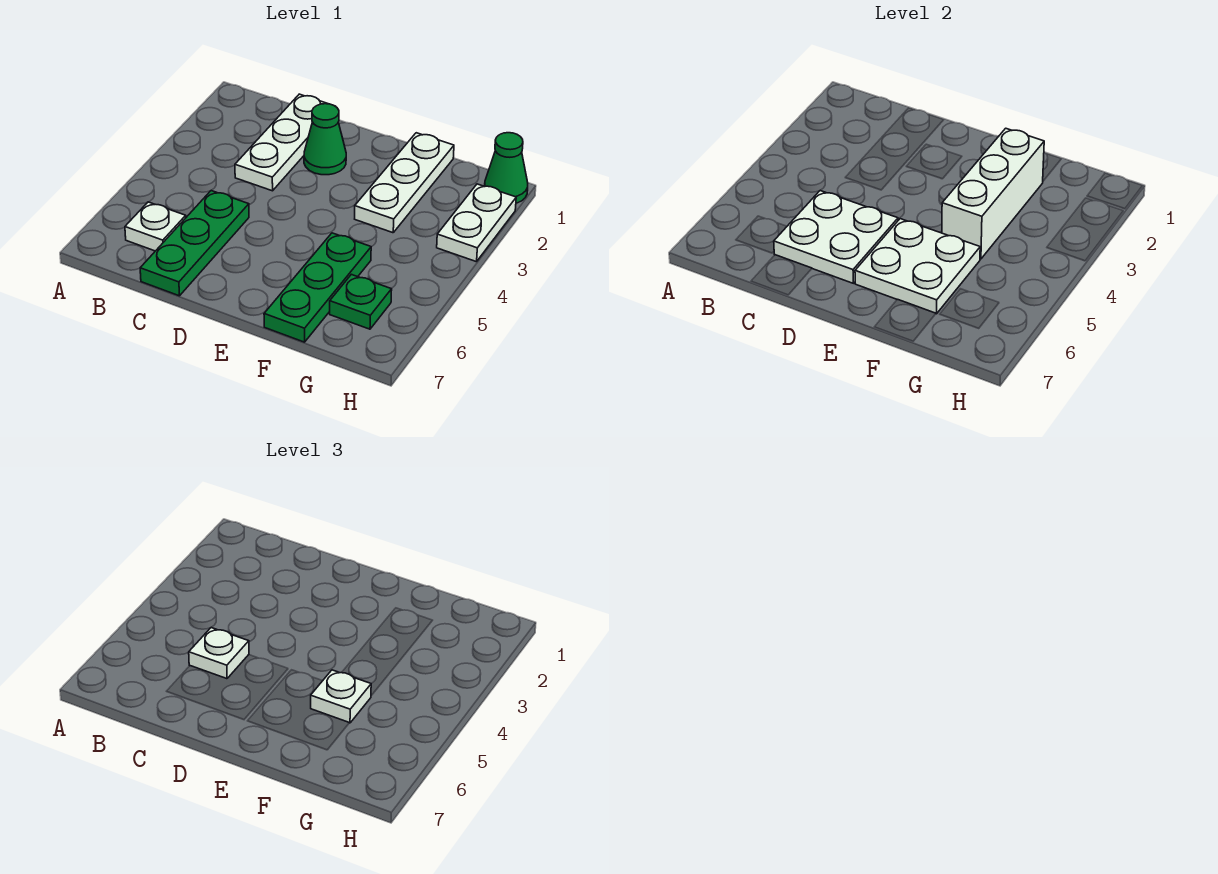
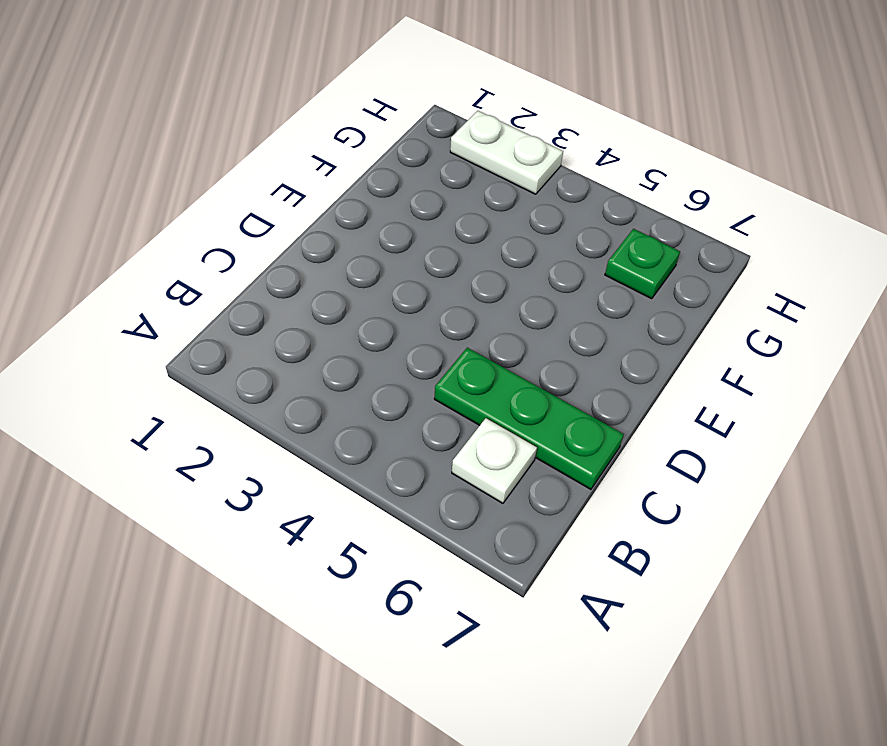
none -> white 1x3 plate [235,94,328,191]
none -> green 1x1 cone [304,104,346,175]
none -> white 1x3 plate [355,133,454,233]

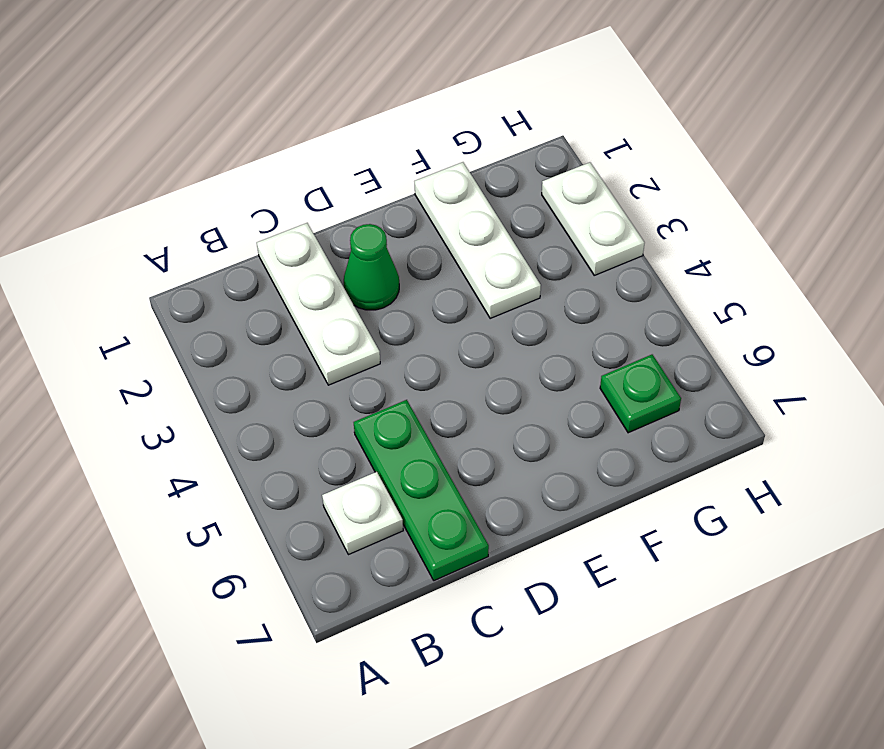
none -> green 1x3 plate [264,233,371,342]
none -> green 1x1 cone [485,133,528,203]
none -> white 2x2 plate [774,190,898,283]

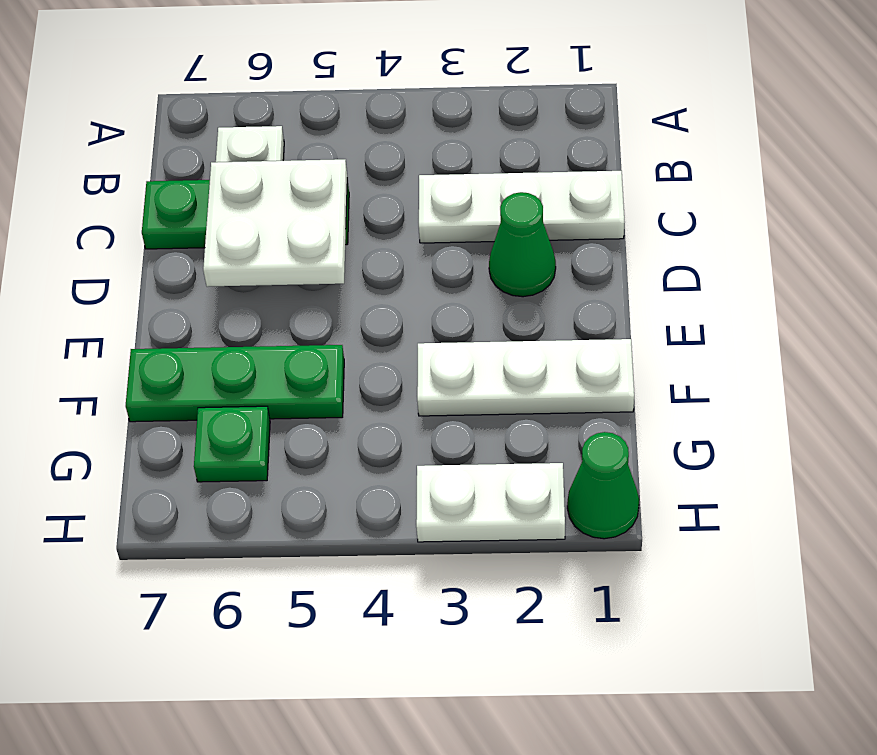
none -> white 2x2 plate [855,219,980,314]
none -> white 1x3 brick [942,128,1044,259]
none -> white 1x1 plate [189,627,249,679]

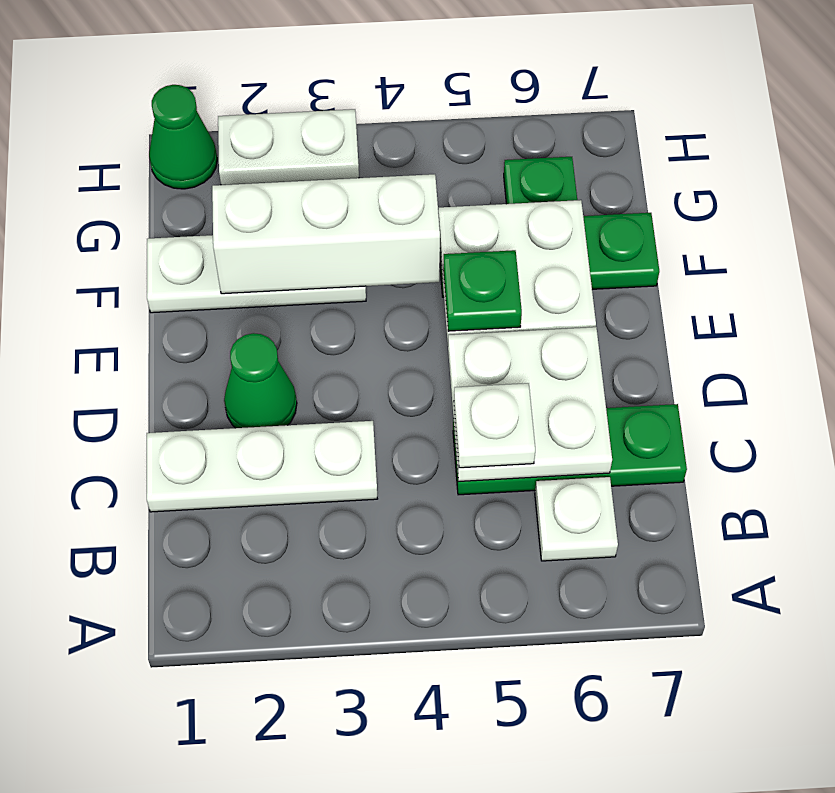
green 1x1 plate [443,250,522,331] -> none
none -> white 1x1 plate [311,670,371,723]

